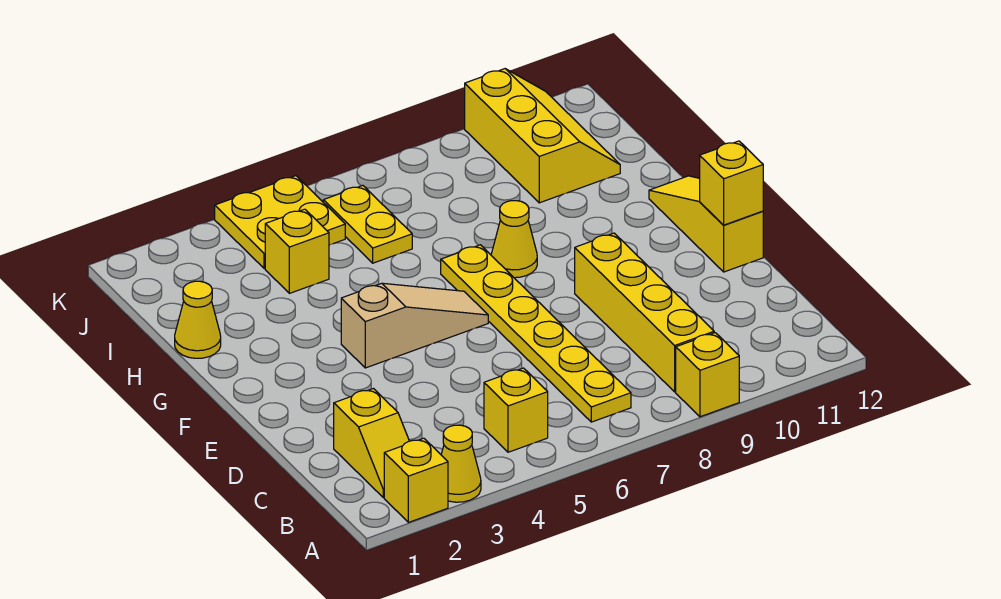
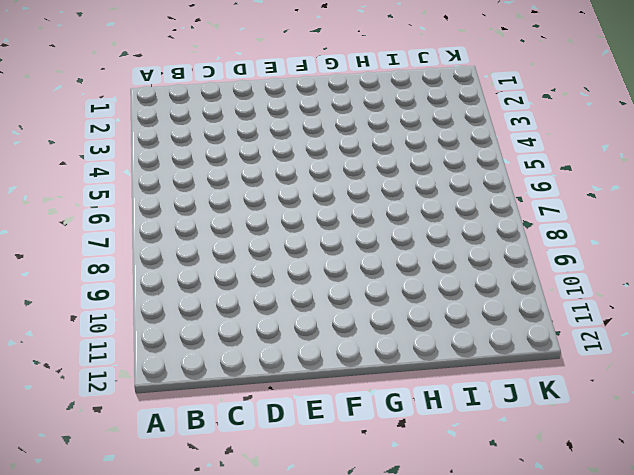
none -> yellow 1x1 brick [384,438,448,522]
none -> yellow 1x1 cone [441,425,481,502]
none -> yellow 1x1 brick [676,333,739,417]

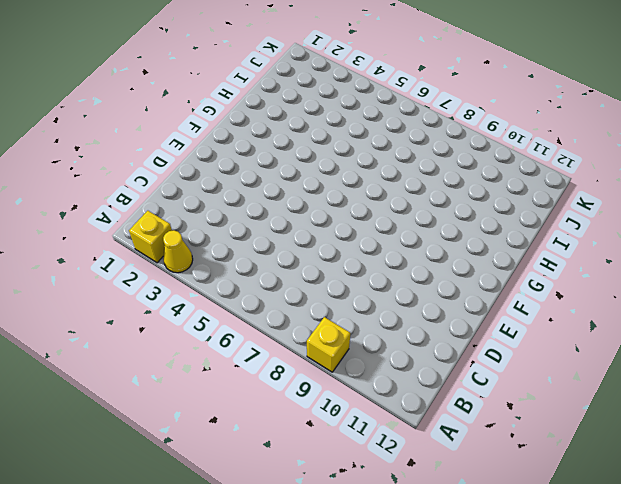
none -> yellow 1x2 slope [334,389,409,498]
none -> yellow 1x1 brick [484,368,548,452]
none -> yellow 1x6 plate [441,245,631,422]

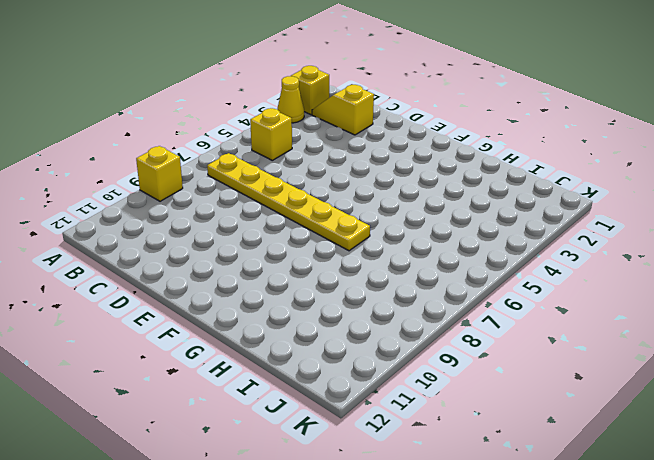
none -> yellow 1x4 brick [575,233,714,392]
none -> yellow 1x3 slope [649,176,763,272]
none -> tan 1x3 slope [341,283,488,368]

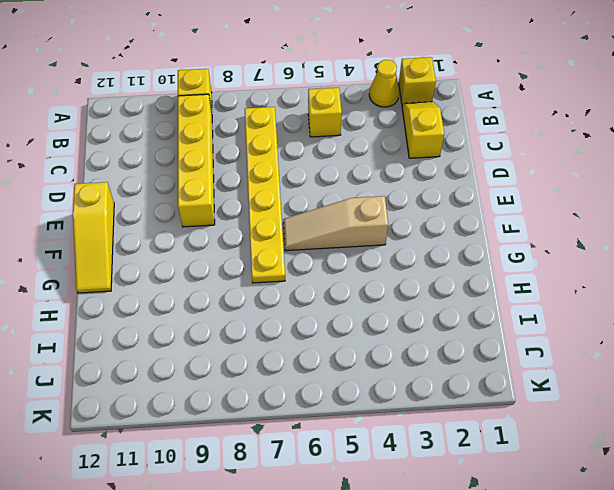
none -> yellow 1x1 cone [491,201,537,278]
none -> yellow 1x1 cone [175,281,221,358]
none -> yellow 1x1 brick [265,209,329,293]

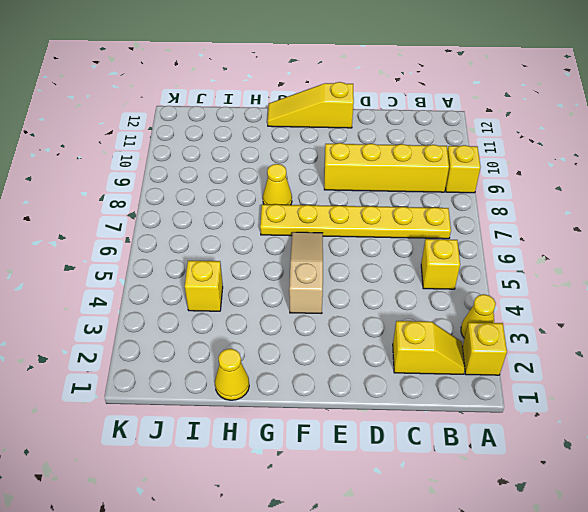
none -> yellow 1x2 plate [323,185,412,263]
none -> yellow 2x3 slope [465,69,620,203]
none -> yellow 2x2 plate [215,176,345,269]

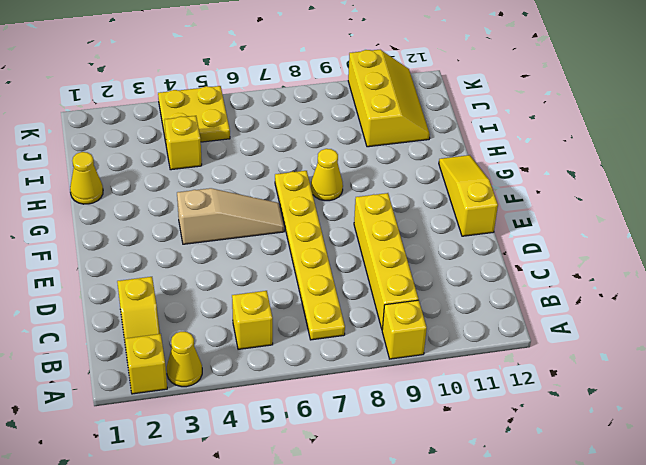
none -> yellow 1x2 plate [323,185,412,263]
none -> yellow 1x1 brick [700,141,763,225]

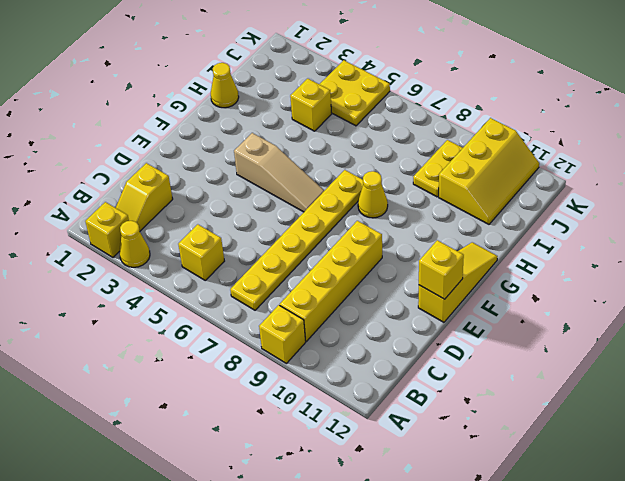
yellow 1x2 plate [413,140,462,197] -> yellow 1x2 plate moved to [323,185,412,263]

